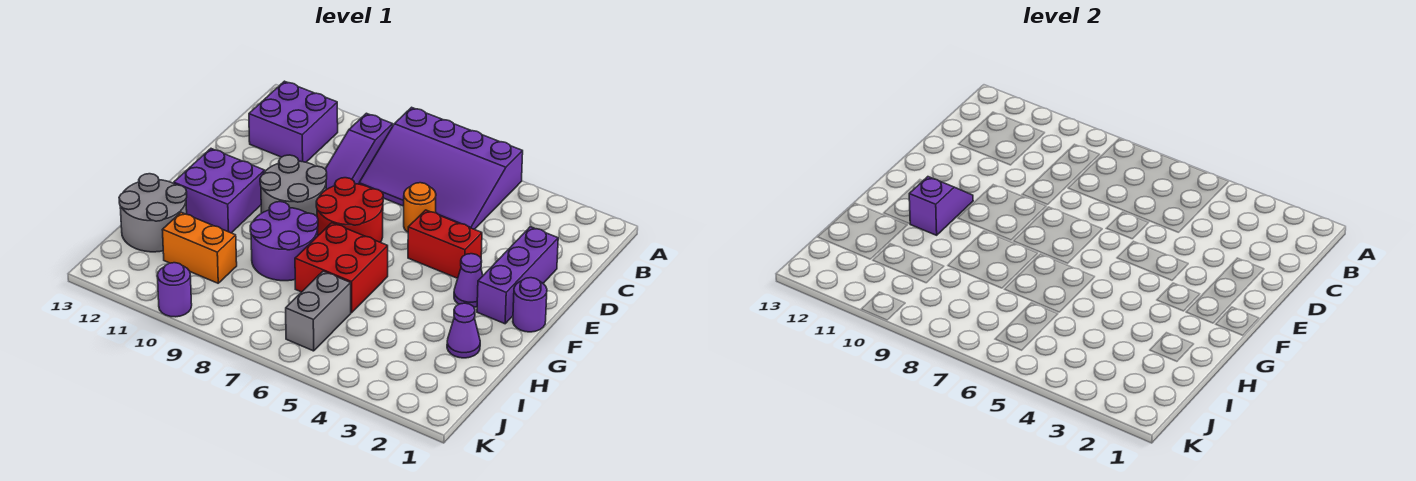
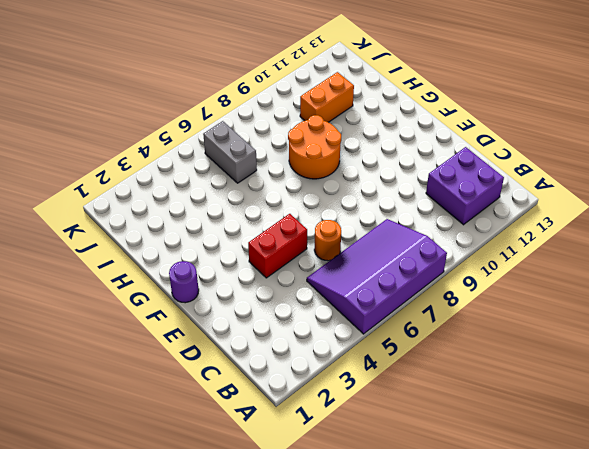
orange 2x2 round brick [288,115,341,179] -> purple 2x2 round brick [250,202,318,281]
none -> purple 1x3 slope [325,113,393,190]
none -> purple 1x3 brick [477,227,558,324]
none -> red 2x2 round brick [316,178,383,242]

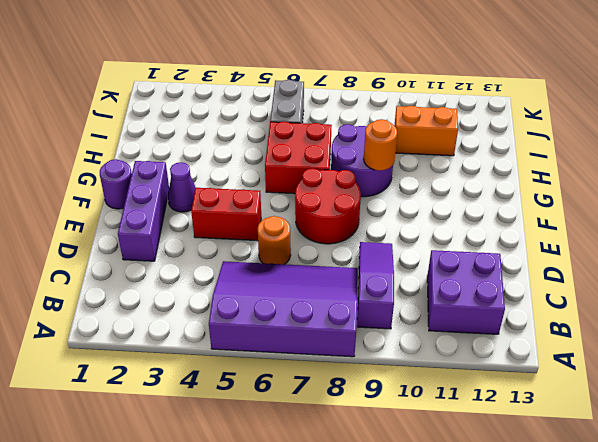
orange 1x1 round brick [364,119,397,171] -> none
none -> grey 2x2 round brick [260,155,327,216]
none -> purple 2x2 brick [174,149,265,233]
none -> purple 1x1 cone [447,303,480,358]

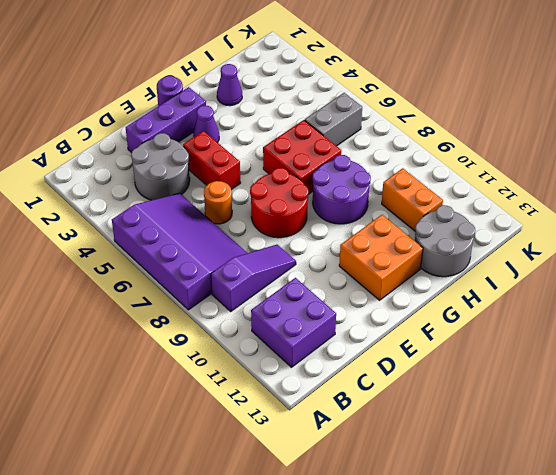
grey 2x2 round brick [131,133,190,200] -> grey 2x2 round brick moved to [260,155,327,216]
orange 2x2 brick [339,215,423,300] -> purple 2x2 brick [174,149,265,233]
none -> purple 1x1 round brick [157,263,192,317]
none -> purple 1x2 slope [909,177,973,235]

